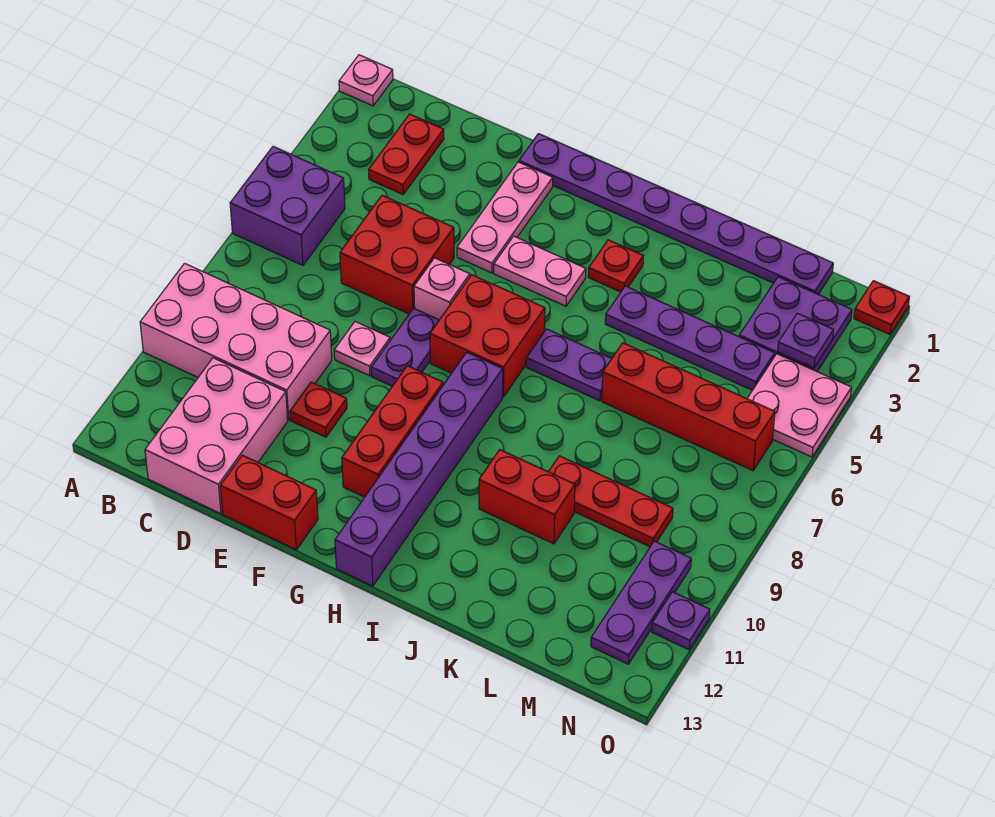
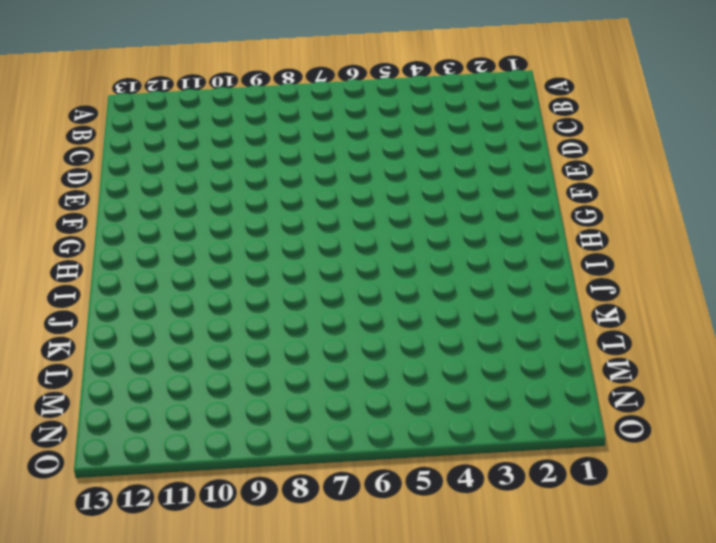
none -> pink 1x1 plate [339,55,393,106]
none -> purple 2x2 brick [230,147,345,265]
none -> pink 2x4 brick [140,263,332,420]

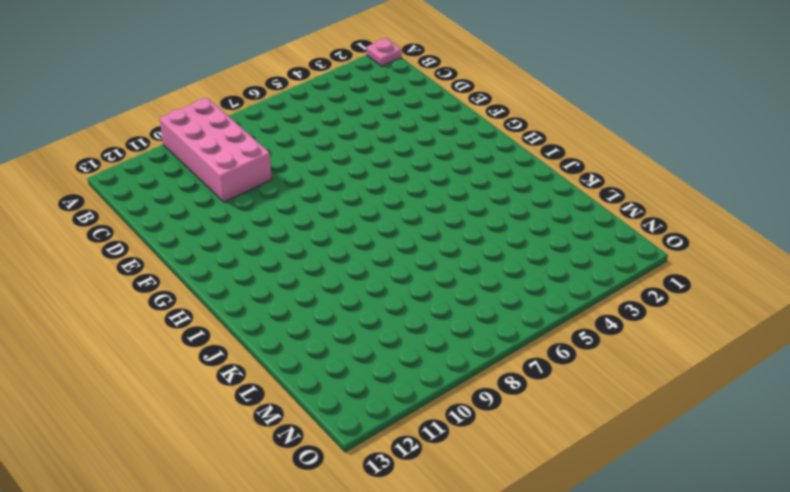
none -> purple 2x2 brick [230,147,345,265]
none -> red 1x2 plate [369,114,444,194]
none -> pink 2x3 brick [145,358,288,514]

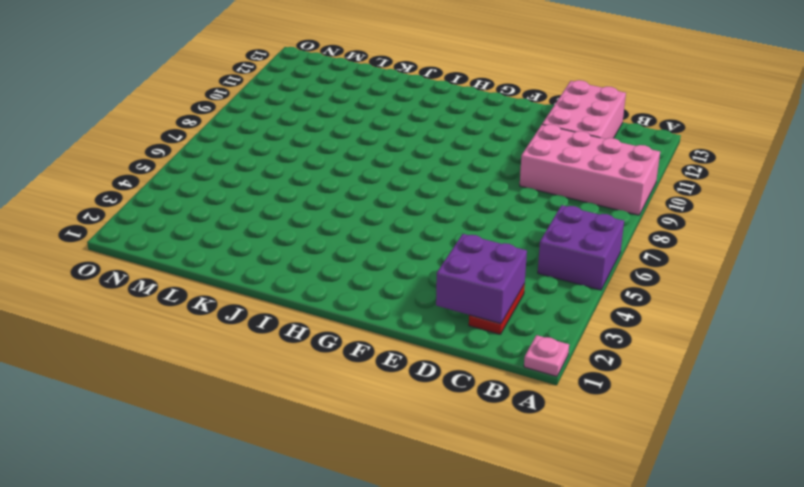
purple 2x2 brick [436,234,527,324] -> none
none -> red 2x2 brick [340,195,454,314]
none -> pink 1x1 plate [334,322,390,376]
none -> red 1x1 plate [290,382,347,437]

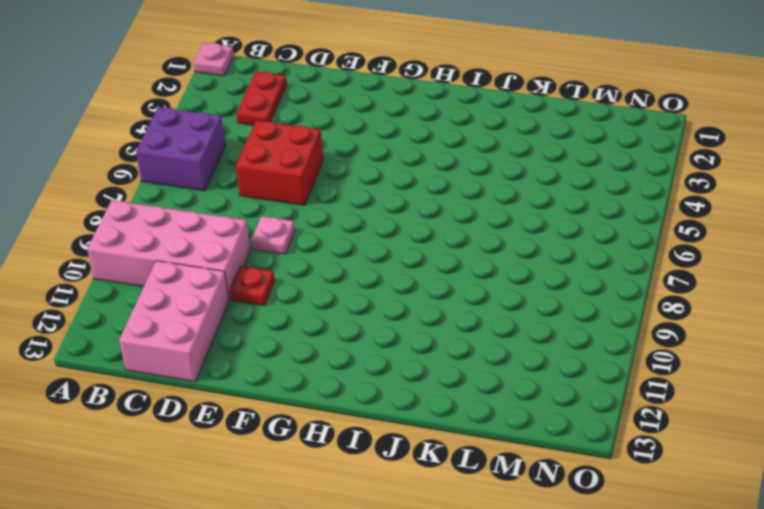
none -> red 1x2 brick [220,455,318,550]
none -> purple 1x8 plate [519,134,833,294]
none -> pink 1x3 plate [457,162,553,273]

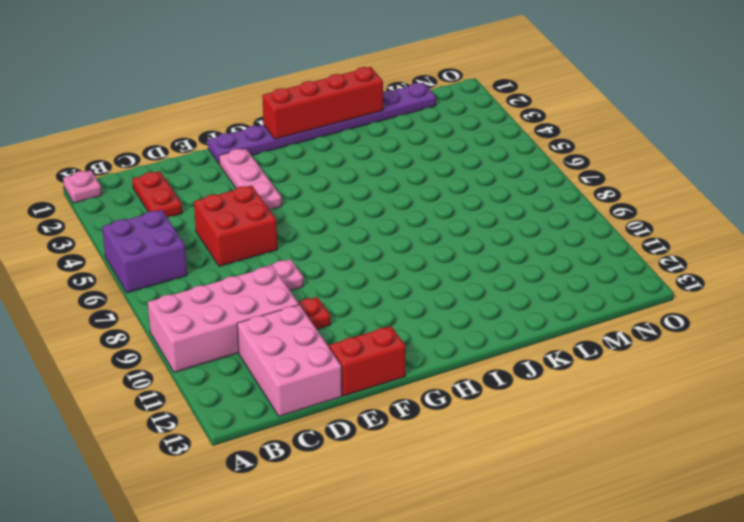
red 1x4 brick [262,67,383,139] -> red 1x4 brick moved to [602,343,775,471]
none -> pink 1x1 brick [414,258,470,320]
none -> purple 1x2 plate [371,308,439,386]
none -> pink 1x2 plate [494,236,586,306]

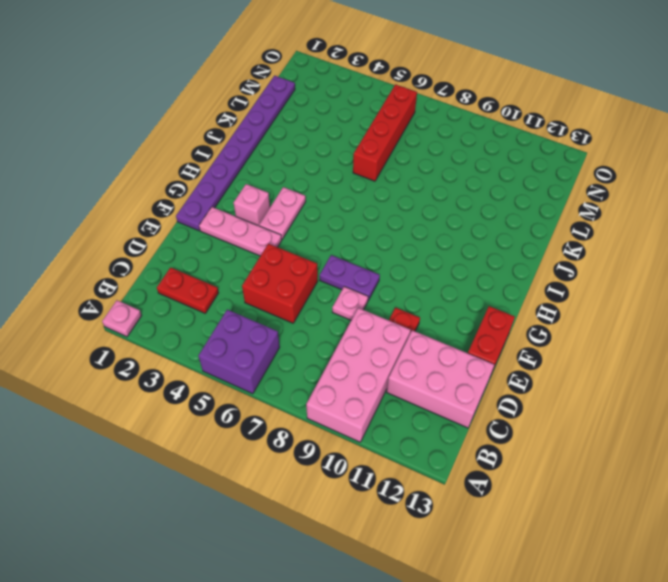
pink 1x1 brick [234,184,270,226] -> pink 1x1 brick moved to [414,258,470,320]
none -> red 2x2 brick [430,275,545,397]
none -> red 1x3 brick [342,366,443,497]
none -> purple 1x6 brick [335,352,503,586]

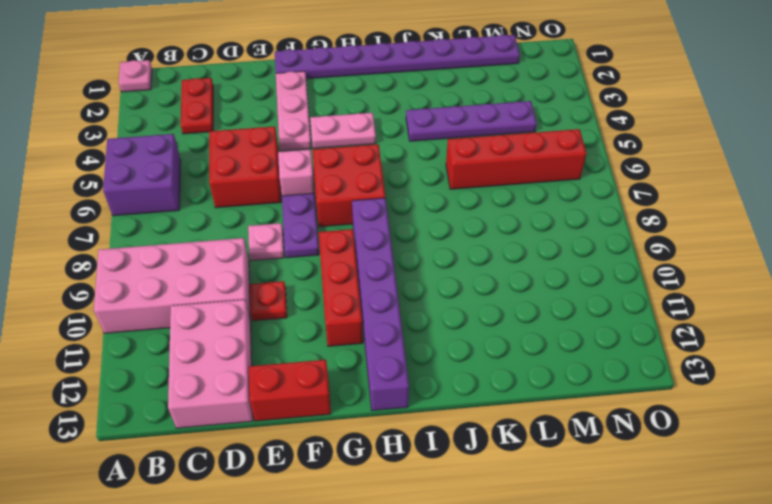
none -> red 1x1 plate [588,240,643,292]
none -> purple 1x2 plate [526,329,612,401]
none -> red 1x2 brick [479,450,575,544]

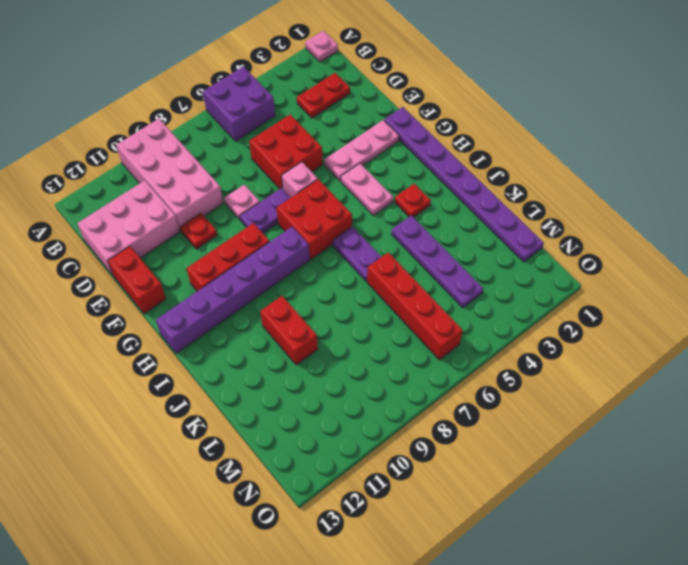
none -> red 1x3 plate [548,456,673,547]
none -> purple 2x2 plate [739,277,852,371]
none -> pink 2x2 plate [747,354,852,457]

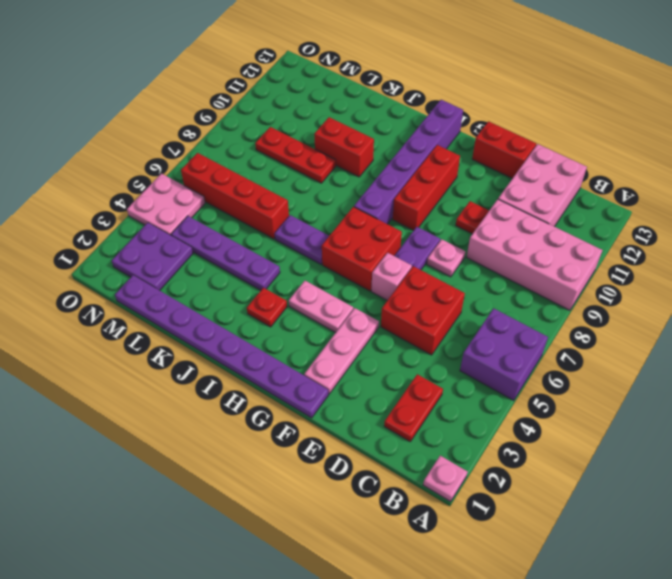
none -> purple 1x3 plate [591,541,691,664]
none -> red 1x1 plate [854,281,909,334]
none -> purple 1x1 plate [652,592,710,650]

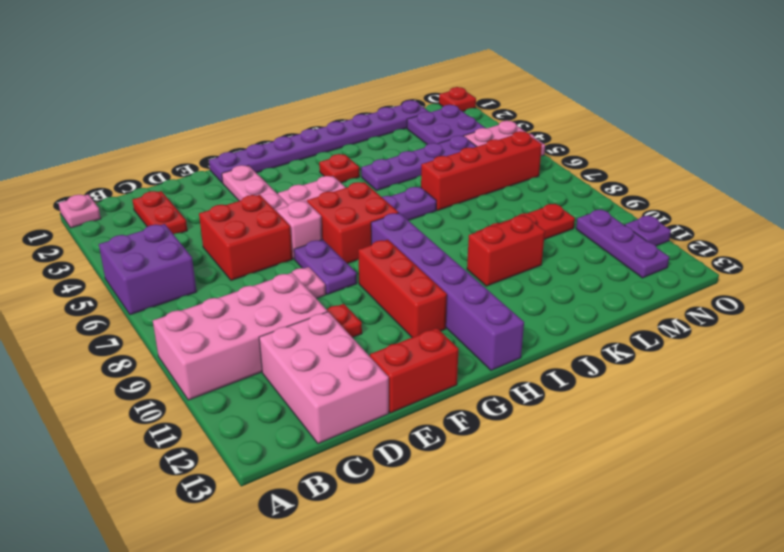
none -> purple 1x1 plate [778,313,834,368]

